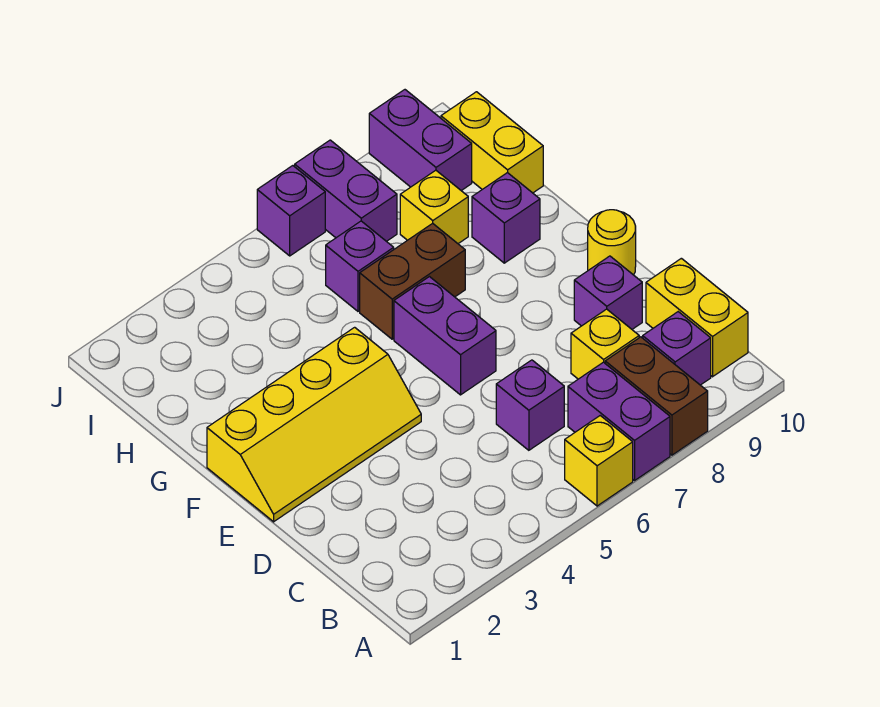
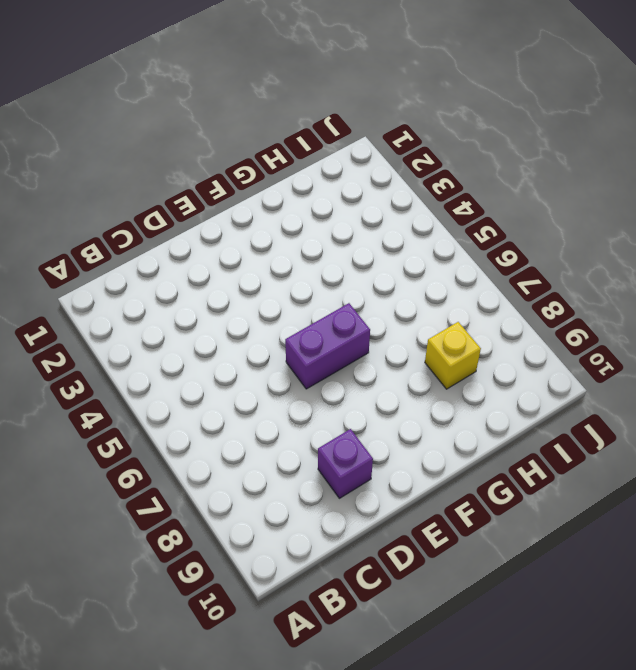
none -> yellow 1x1 brick [565,416,633,506]
none -> purple 1x2 brick [568,362,670,481]
none -> brown 1x2 brick [605,337,708,455]

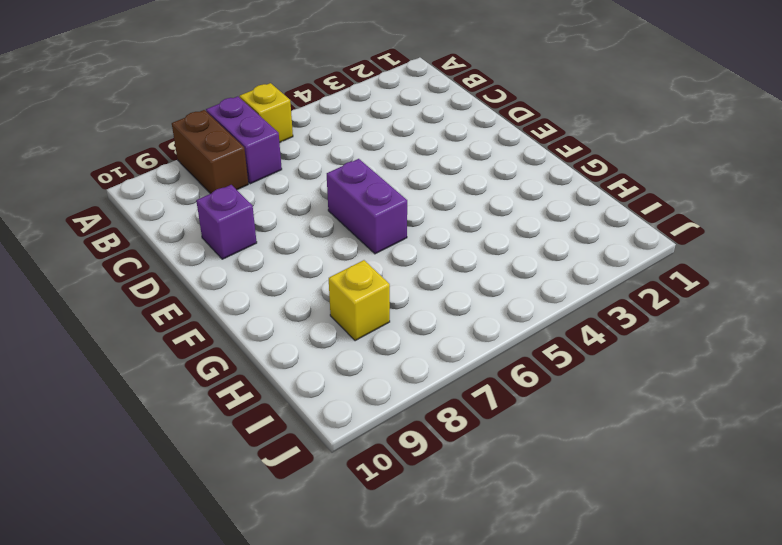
none -> purple 1x1 brick [643,312,711,385]
none -> yellow 1x2 brick [646,258,748,377]
none -> purple 1x1 brick [496,360,564,450]

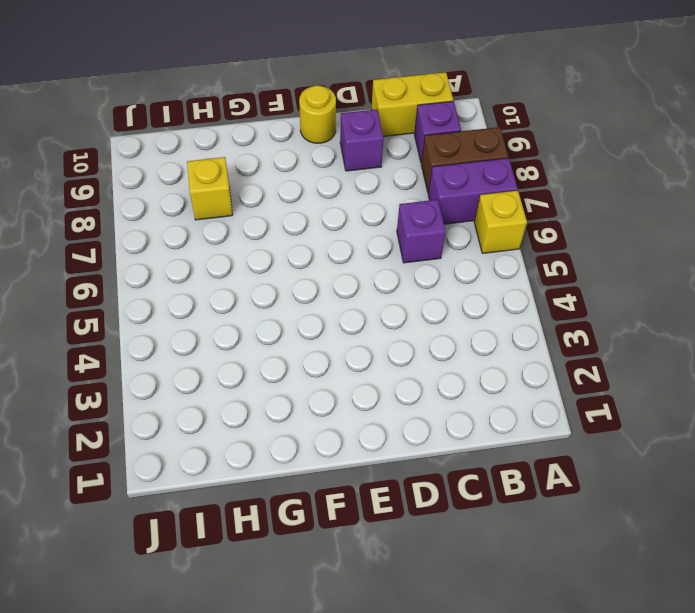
none -> yellow 1x1 brick [571,309,639,379]
none -> yellow 2x4 slope [207,327,421,522]
none -> purple 1x2 brick [394,277,496,395]

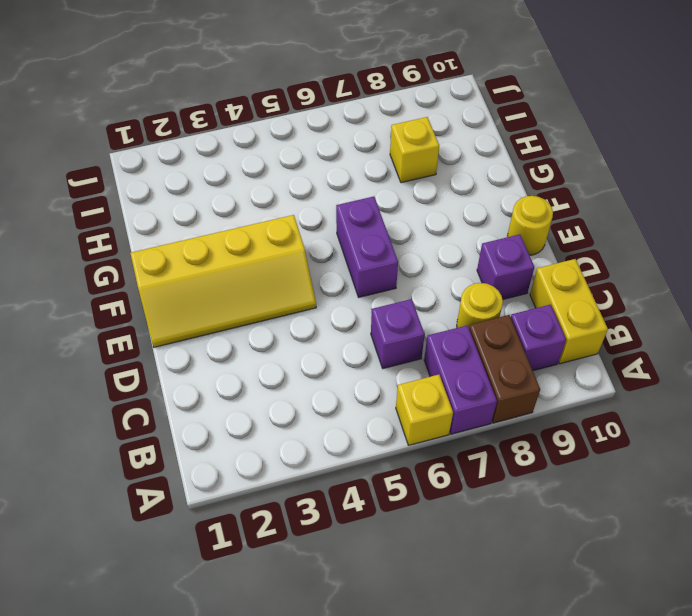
yellow 1x1 round brick [457,283,503,328] -> yellow 1x1 brick [571,309,639,379]
none -> brown 1x2 brick [360,223,465,339]
none -> purple 1x1 brick [472,173,540,263]
none -> purple 1x1 brick [326,221,394,311]

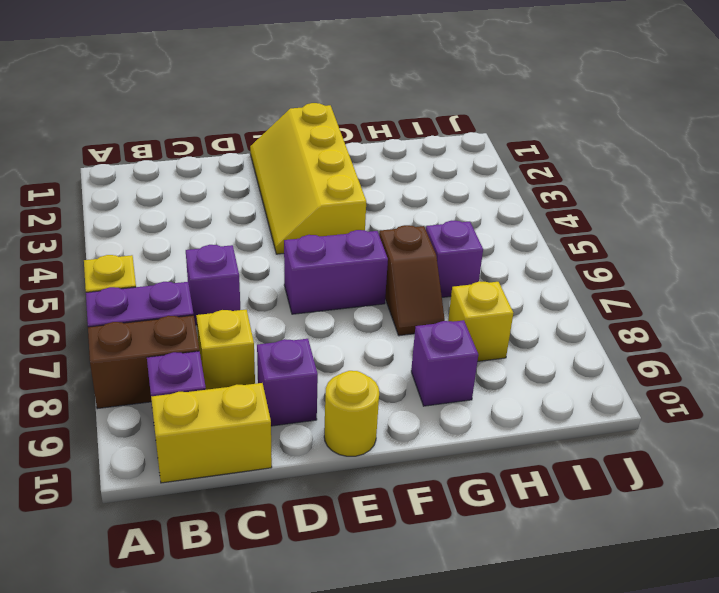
brown 1x2 slope [379,225,445,336] -> brown 1x2 brick [360,223,465,339]
none -> yellow 1x2 brick [441,92,543,193]
none -> purple 1x2 brick [295,140,397,241]
none -> purple 1x2 brick [369,90,472,191]

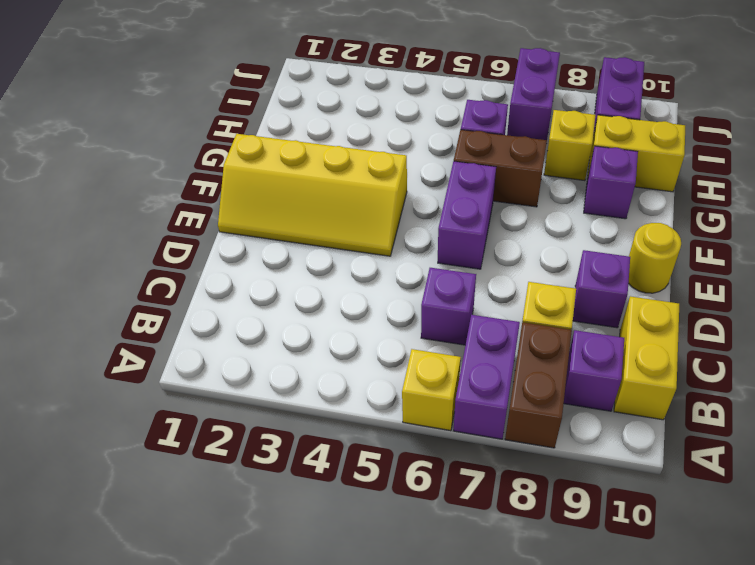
yellow 1x2 brick [587,115,685,192] -> yellow 1x2 brick turned to [441,92,543,193]
none -> purple 1x1 brick [257,166,325,256]

